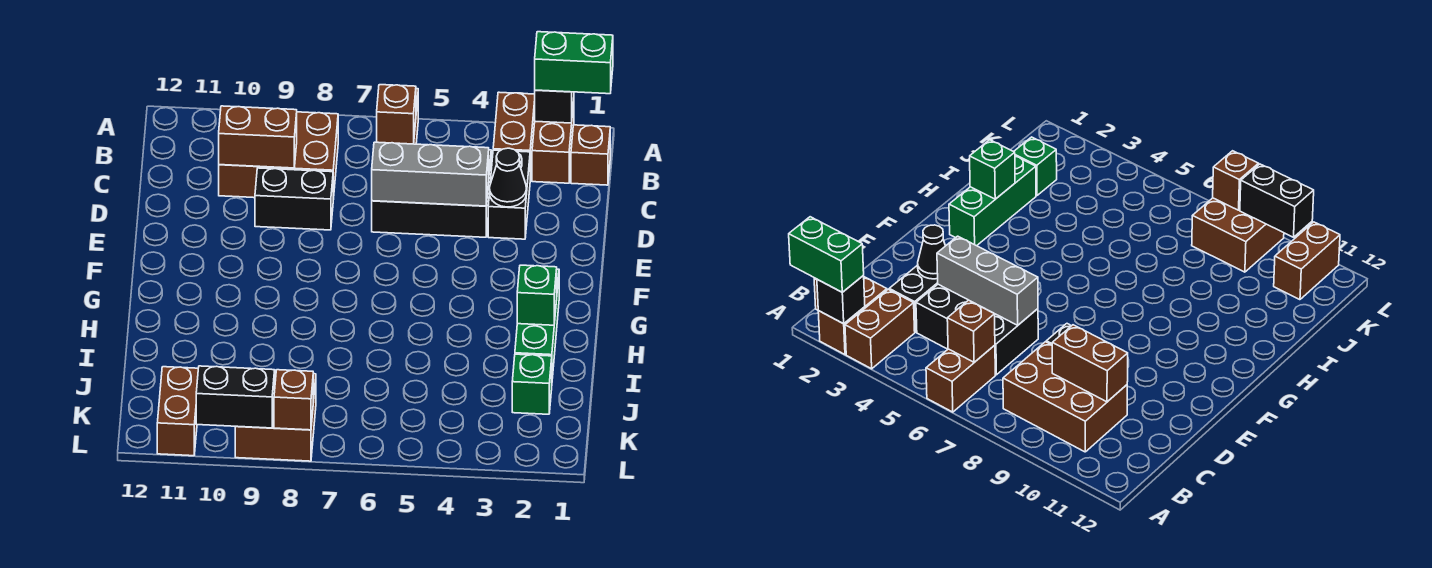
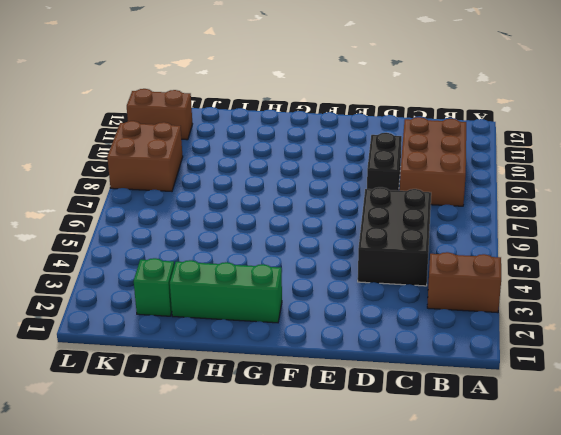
none -> brown 1x2 brick [532,102,574,183]
none -> brown 1x2 brick [926,345,995,412]
none -> brown 1x1 brick [571,125,610,185]

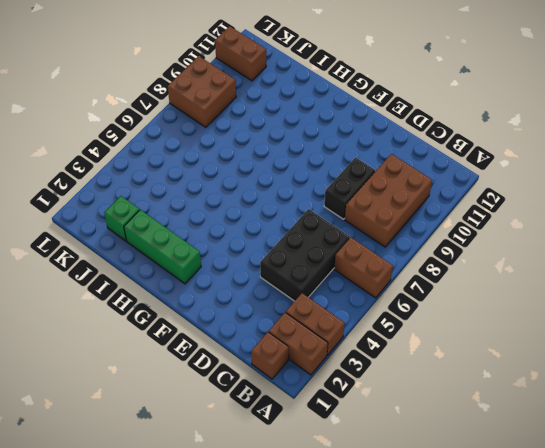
none -> black 1x2 brick [488,150,530,239]
none -> black 1x1 brick [535,90,574,123]
none -> brown 1x1 brick [377,85,416,144]

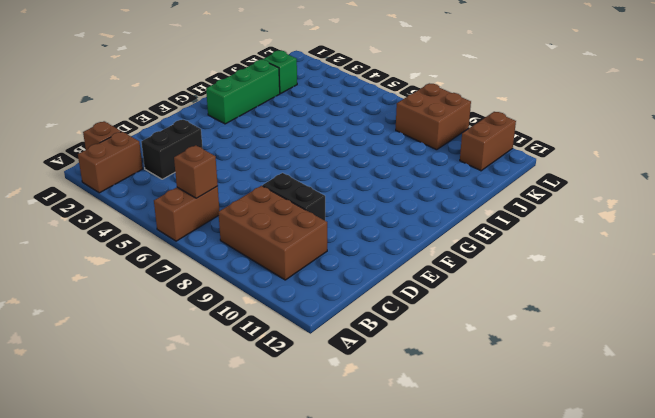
none -> brown 1x2 brick [493,92,535,179]
none -> black 2x3 brick [372,150,491,237]
none -> black 1x1 brick [535,90,574,123]

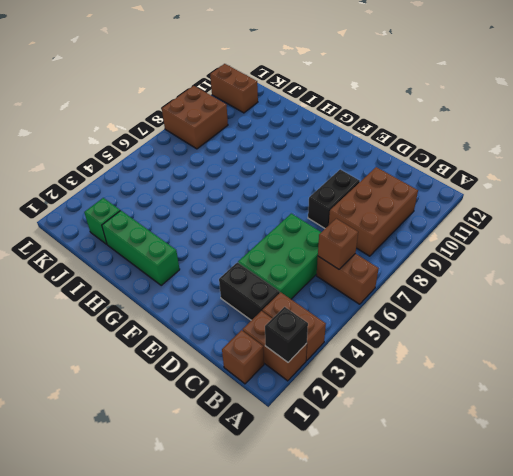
green 2x3 brick [238,214,321,299] -> black 2x3 brick [372,150,491,237]
none -> brown 1x2 brick [219,106,297,168]
none -> black 1x1 cone [490,148,527,207]
none -> grey 1x3 brick [372,142,489,206]

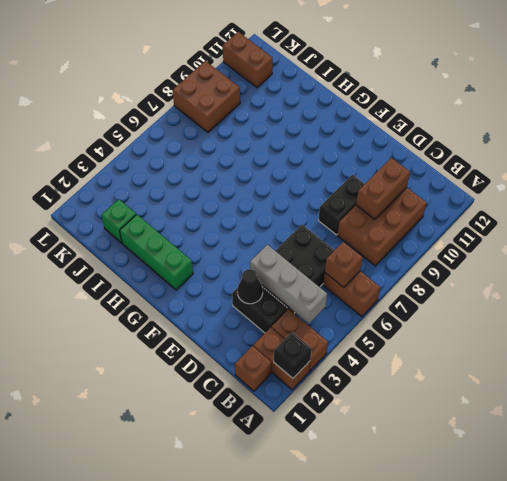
grey 1x3 brick [250,245,327,324] -> grey 1x3 brick turned to [372,142,489,206]
none -> green 1x1 brick [517,265,557,325]
none -> brown 1x1 brick [274,370,313,430]
none -> black 1x2 brick [196,366,275,428]

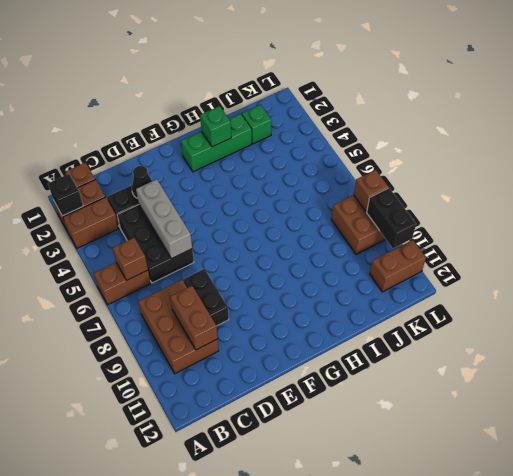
none -> green 1x2 brick [535,32,613,94]

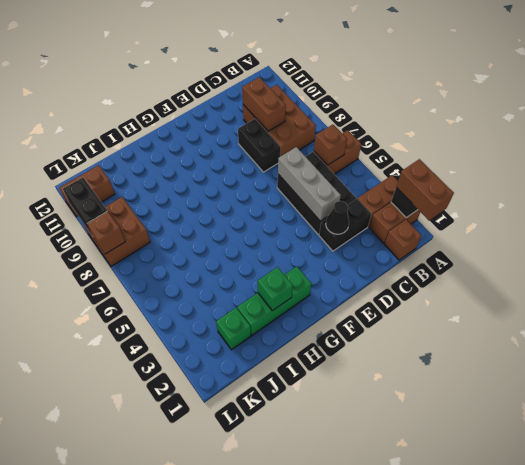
brown 1x2 brick [396,159,454,220] -> green 1x2 brick [535,32,613,94]

